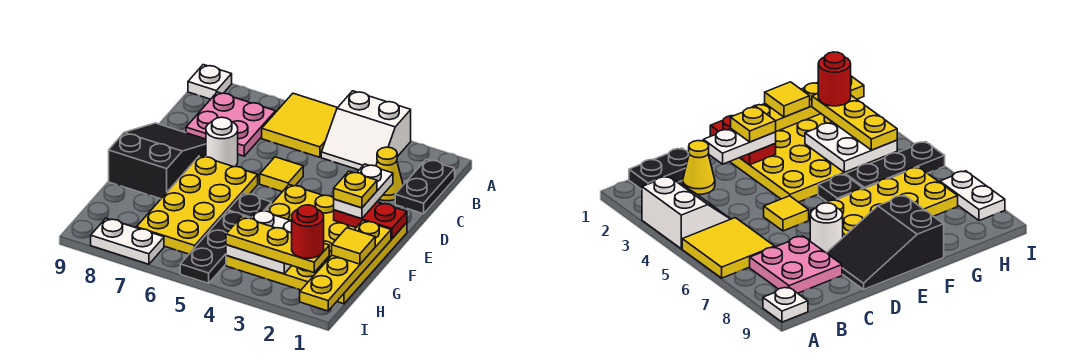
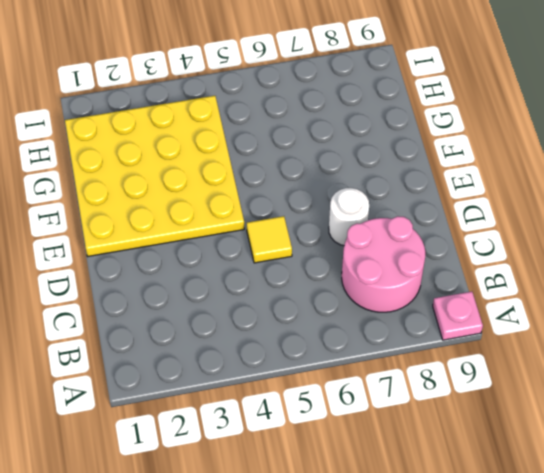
pink 1x1 plate [433,292,483,340] -> white 1x1 plate [188,65,232,99]
pink 2x2 round brick [342,216,425,312] -> pink 2x2 plate [186,92,275,156]
none -> white 2x2 slope [321,91,411,170]
none -> yellow 2x2 tile [262,93,337,157]
none -> black 1x2 plate [395,159,455,214]

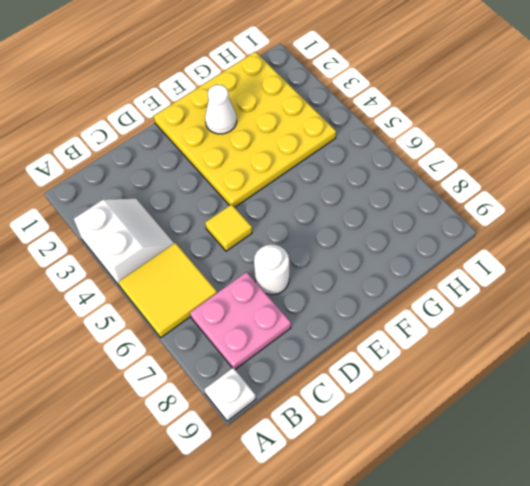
white 1x1 cone [205,85,237,134] -> none
none -> black 1x2 plate [395,159,455,214]
none -> yellow 1x1 cone [376,147,403,201]
none -> black 2x3 slope [109,123,206,199]

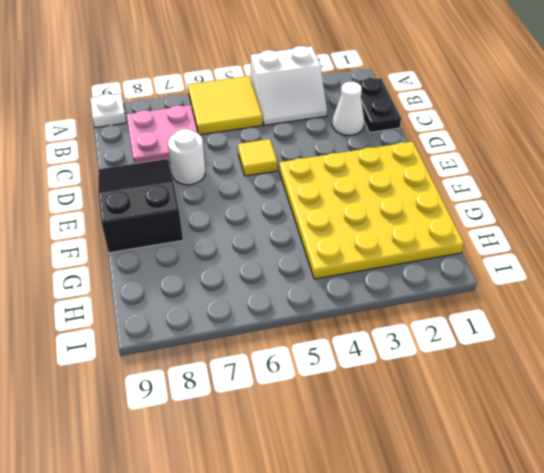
white 1x1 cone [332,82,364,135] -> yellow 1x1 cone [376,147,403,201]
none -> yellow 2x4 plate [136,156,258,254]
none -> black 1x1 plate [228,193,272,218]
none -> black 1x3 plate [180,211,248,283]

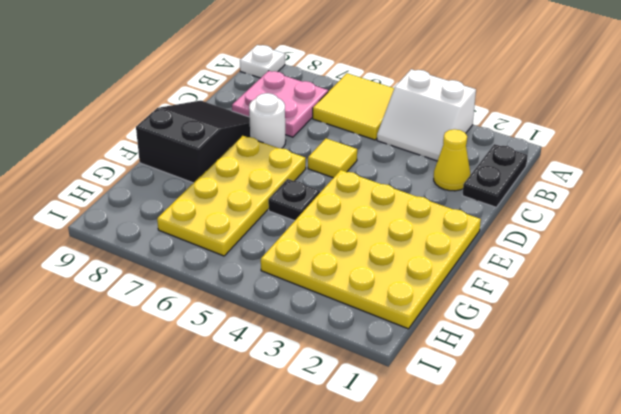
none -> black 1x3 plate [180,211,248,283]
none -> white 1x2 plate [91,218,164,264]
none -> red 1x2 plate [334,202,407,239]

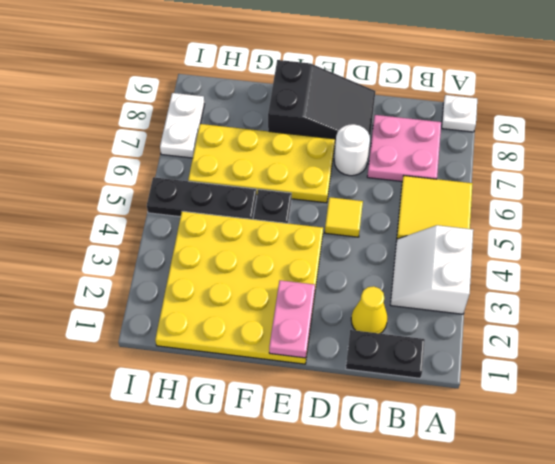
pink 1x2 plate [269,280,315,358] -> red 1x2 plate [334,202,407,239]
none -> yellow 1x4 plate [300,221,391,311]
none -> white 2x2 plate [226,210,292,274]
none -> white 1x2 plate [334,164,393,219]

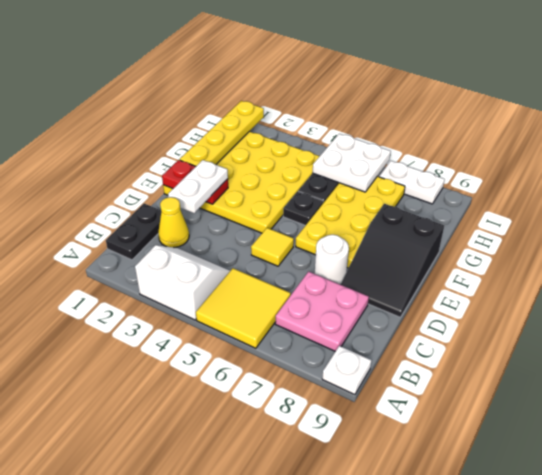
white 2x2 plate [313,134,391,192] -> white 2x2 plate moved to [226,210,292,274]
none -> yellow 1x1 tile [332,228,375,264]
none -> yellow 1x3 plate [226,217,329,273]
none -> yellow 1x1 plate [334,171,377,208]

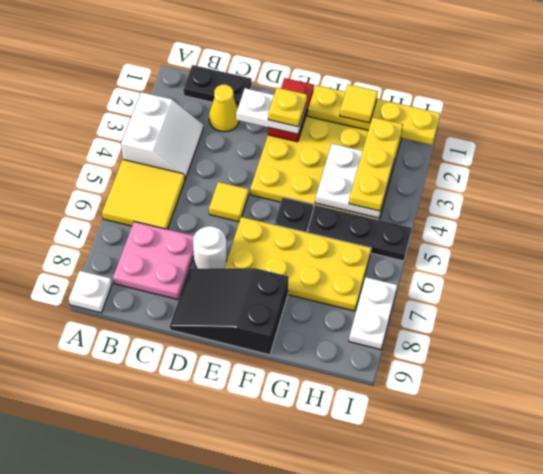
none -> red 1x1 round brick [292,205,324,258]

